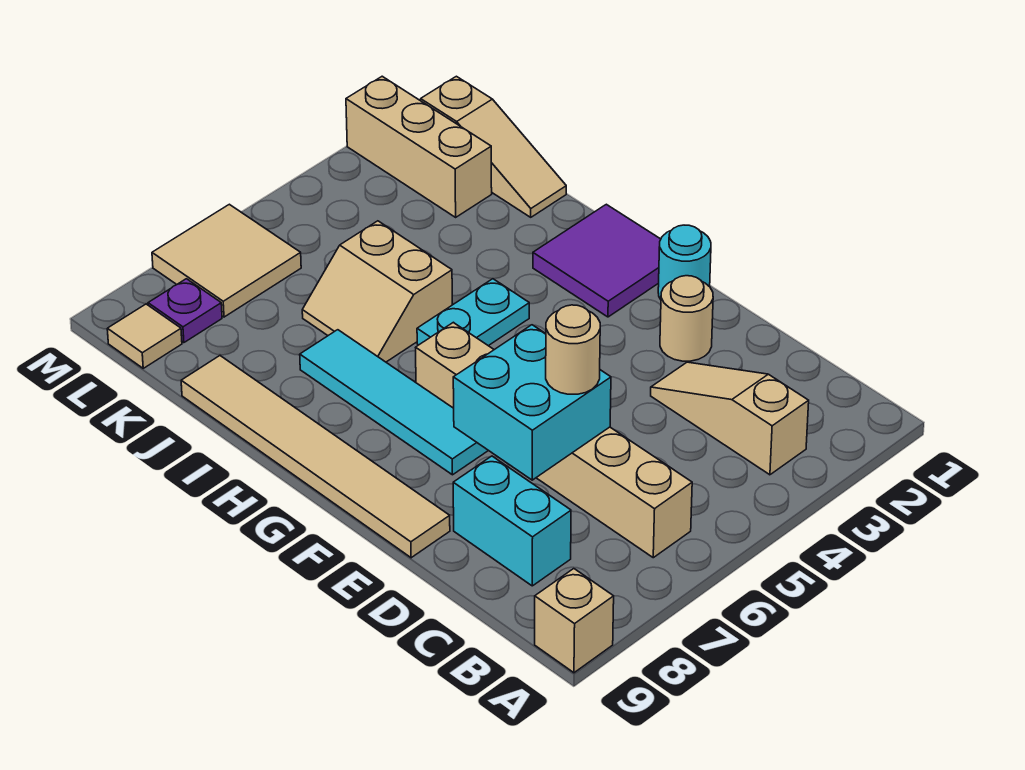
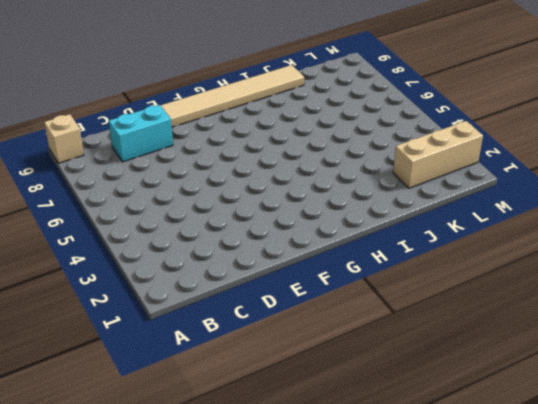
none -> tan 1x3 slope [651,362,809,475]
none -> tan 1x6 brick [416,322,692,558]
none -> tan 1x1 round brick [660,276,713,361]

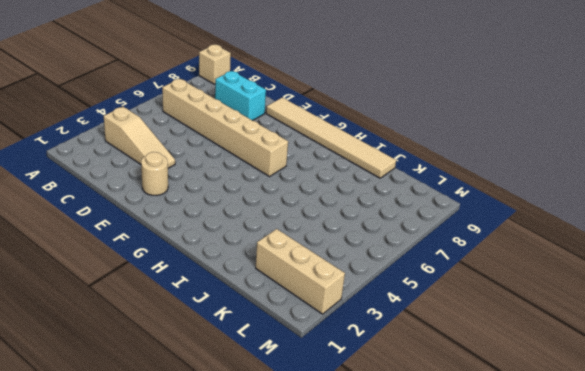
none -> cyan 1x1 round brick [658,225,711,299]
none -> cyan 1x4 tile [300,330,488,475]
none -> purple 2x2 tile [533,204,661,317]

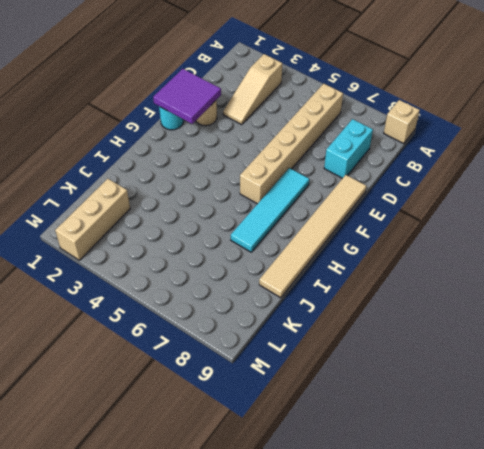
purple 2x2 tile [153,69,221,124] -> purple 2x2 tile moved to [533,204,661,317]
none -> cyan 1x2 plate [417,279,529,346]
none -> tan 2x2 slope [302,221,452,362]
none -> tan 1x3 slope [421,76,566,217]

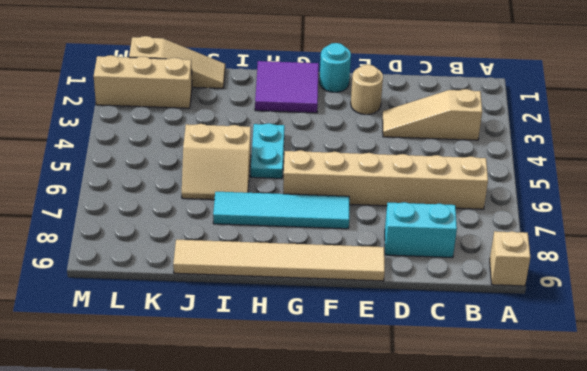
none -> tan 2x2 tile [152,204,301,317]
none -> purple 1x1 plate [148,279,222,343]
none -> tan 1x1 tile [107,304,182,368]

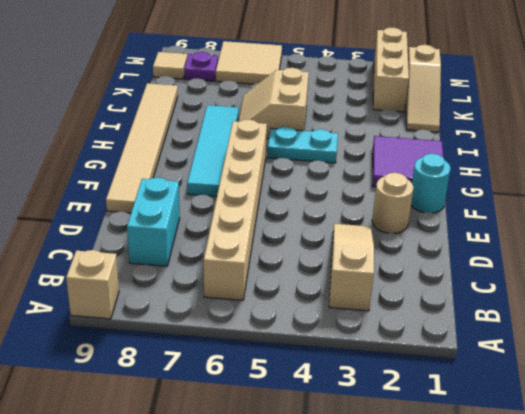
none -> cyan 2x2 brick [453,325,611,480]
none -> tan 1x1 round brick [546,305,600,394]

